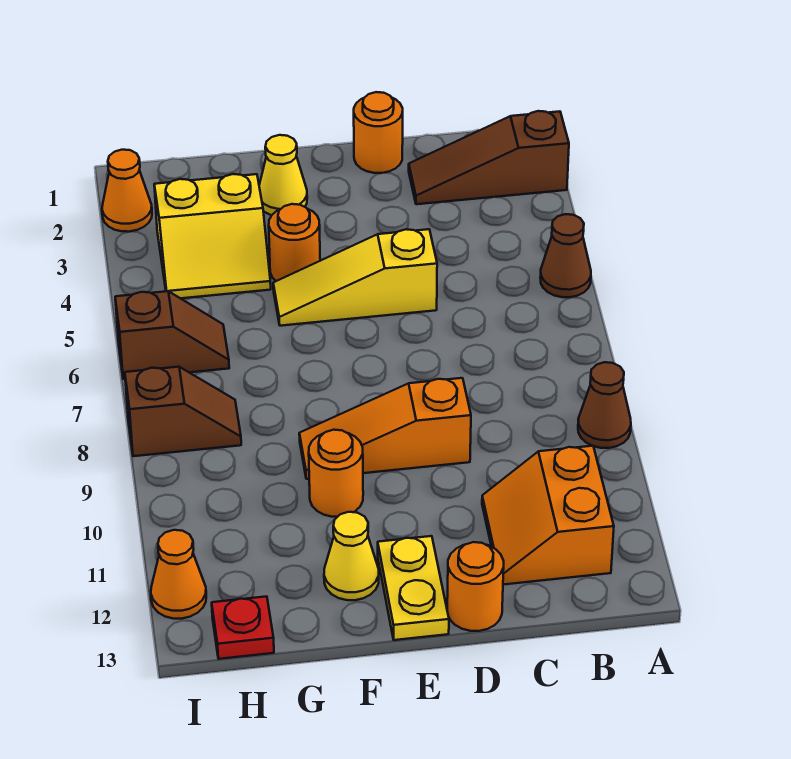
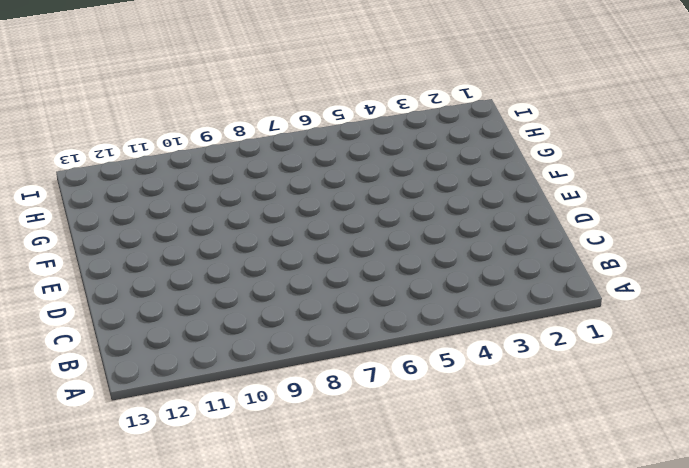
none -> brown 1x3 slope [409,111,569,204]
none -> brown 1x1 cone [540,214,591,297]
none -> brown 1x1 cone [578,362,631,448]

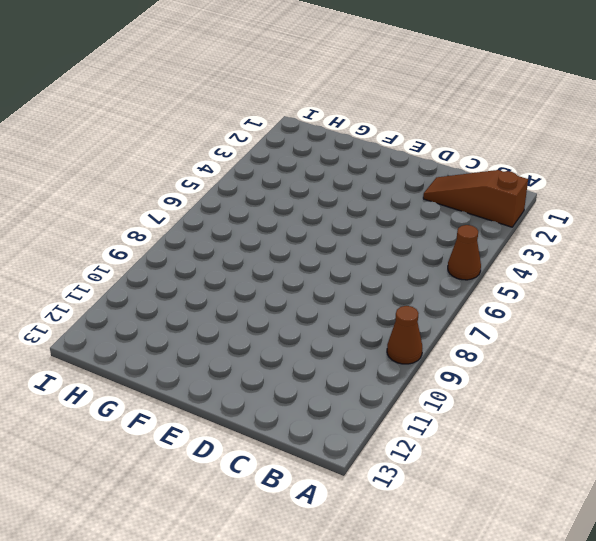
none -> orange 2x2 slope [482,446,614,585]
none -> orange 1x1 round brick [354,92,403,173]
none -> yellow 1x3 slope [273,229,437,326]

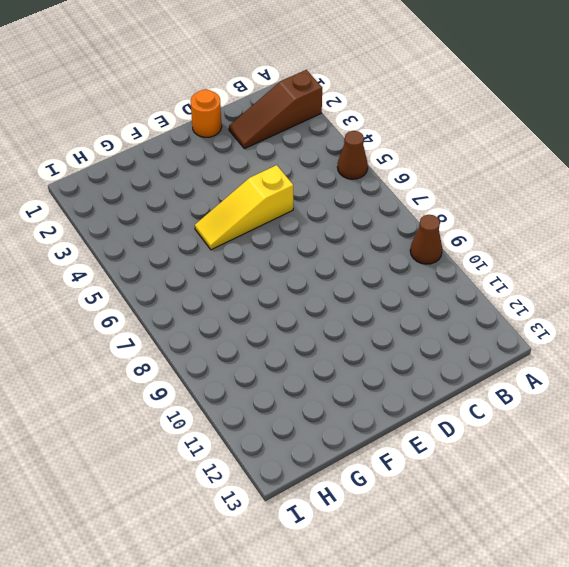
none -> orange 2x2 slope [482,446,614,585]
none -> orange 1x3 slope [299,378,471,479]
none -> orange 1x1 round brick [447,542,504,631]

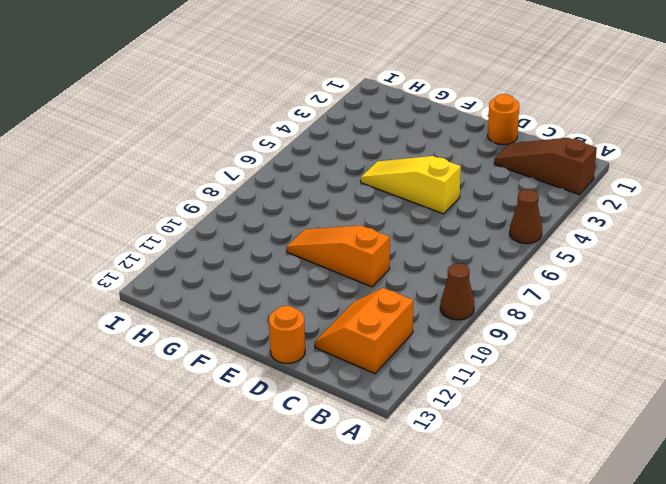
none -> yellow 1x2 plate [378,536,449,640]
none -> yellow 1x1 cone [259,135,307,215]
none -> orange 1x1 round brick [269,204,320,281]

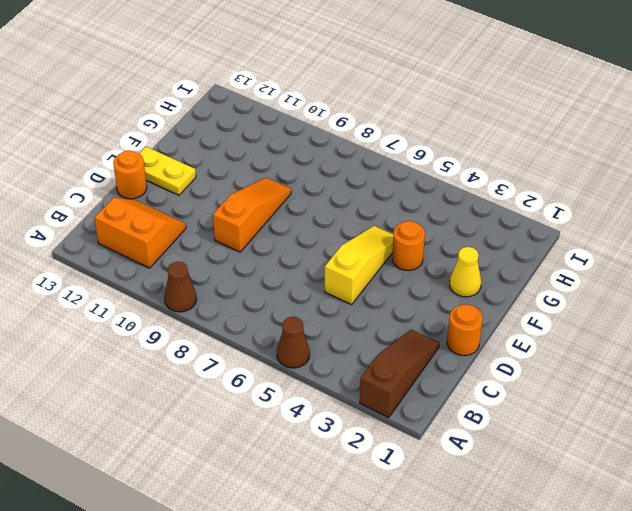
none -> orange 1x1 round brick [309,430,363,517]
none -> yellow 1x1 cone [324,512,379,600]
none -> yellow 2x2 slope [154,174,271,298]

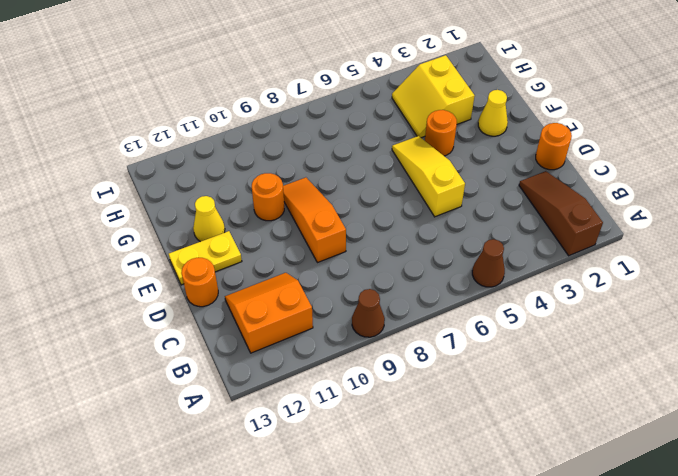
none -> brown 1x2 slope [115,291,229,379]
none -> brown 1x2 slope [125,367,241,456]
none -> red 1x1 plate [212,596,274,659]

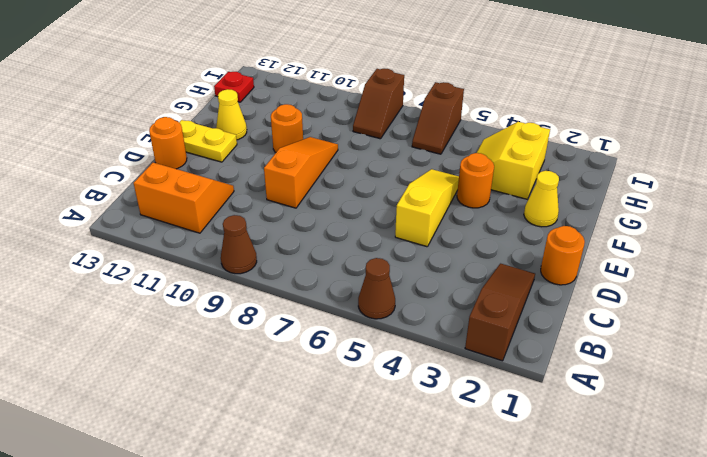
none -> orange 1x1 cone [102,150,152,232]
none -> orange 1x1 cone [151,530,206,619]

